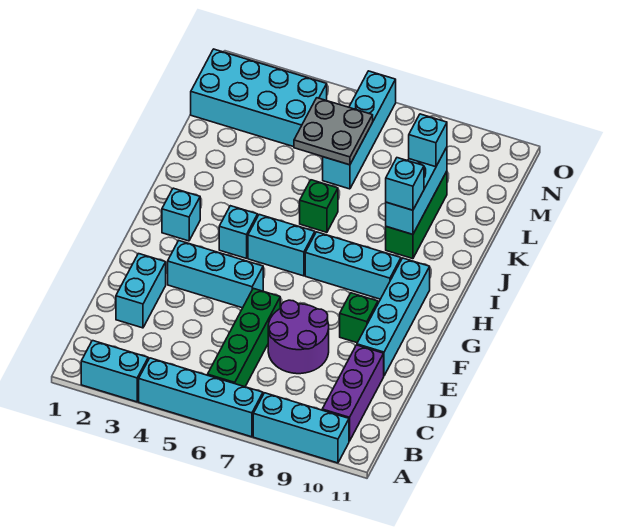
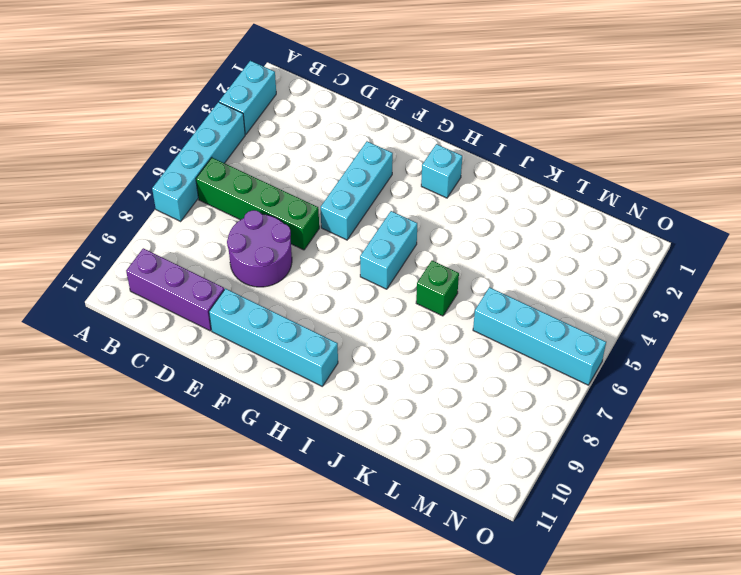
none -> cyan 1x3 brick [253,393,349,463]
none -> cyan 1x2 brick [116,254,166,328]
none -> green 1x1 brick [340,293,378,343]

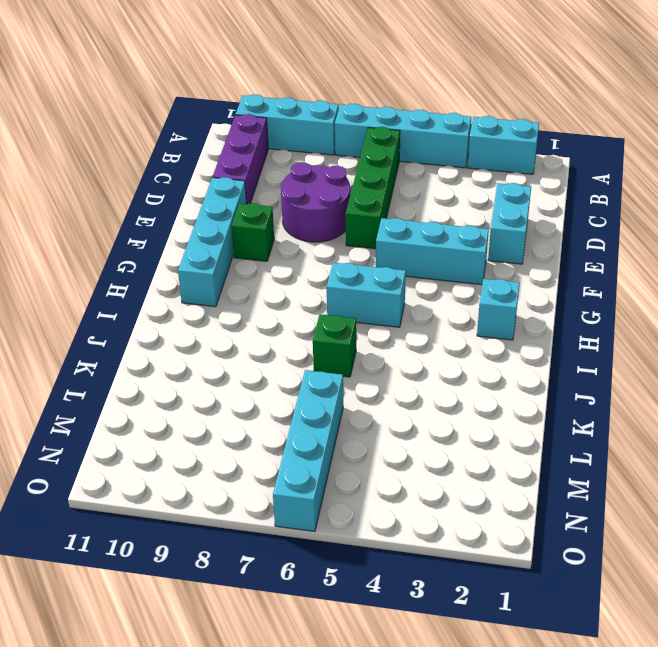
none -> cyan 1x1 brick [219,206,258,258]
none -> cyan 1x3 brick [305,232,401,299]
none -> green 1x3 brick [386,171,447,259]

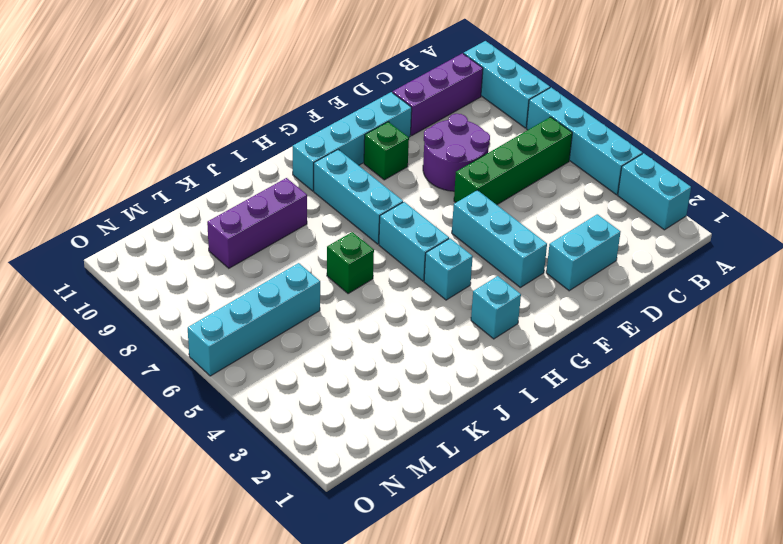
purple 1x3 brick [207,178,307,268] -> green 1x3 brick [386,171,447,259]
none -> cyan 2x4 brick [191,49,327,147]
none -> cyan 1x3 brick [386,147,447,234]
none -> grey 2x2 plate [294,98,373,165]

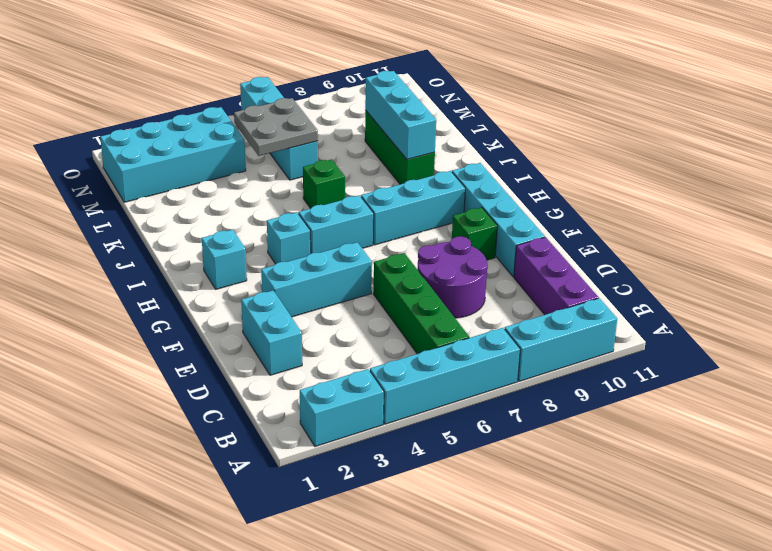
none -> cyan 1x1 brick [386,158,424,210]
none -> cyan 1x1 brick [409,114,447,167]

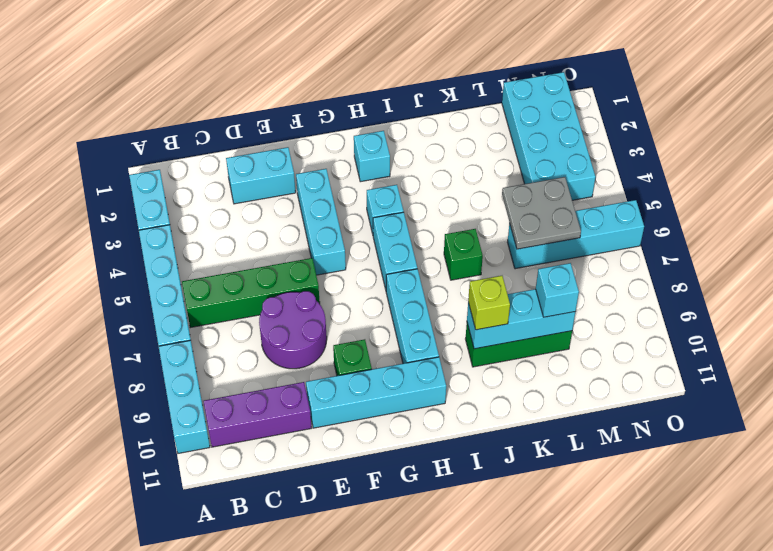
lime 1x1 brick [468,276,510,330] -> cyan 1x1 brick [386,158,424,210]

